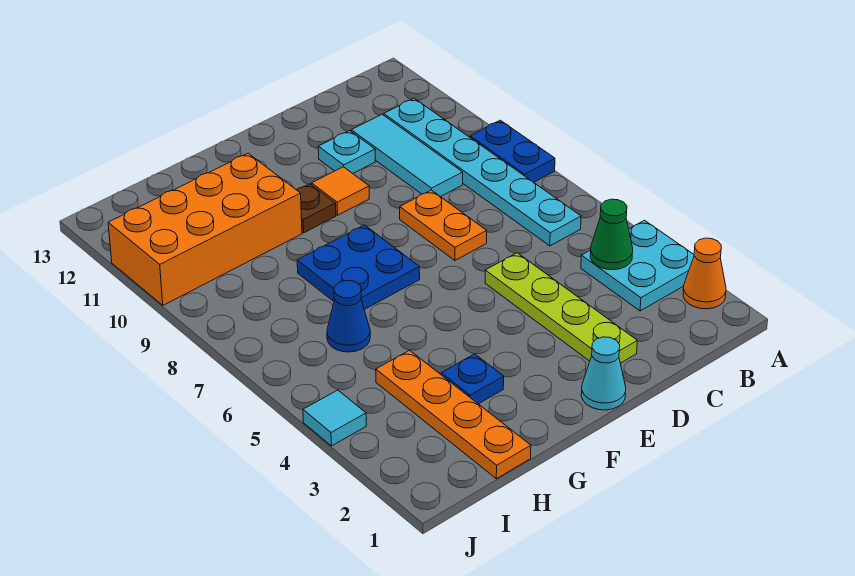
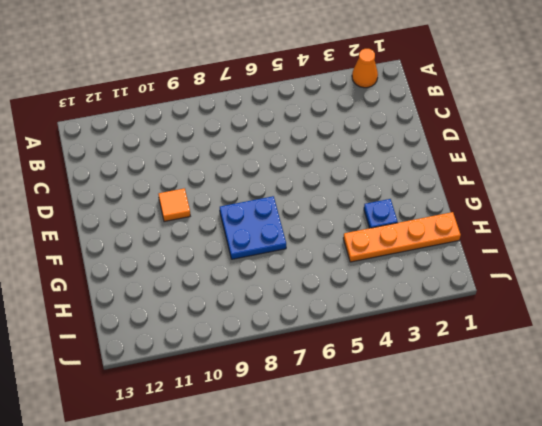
none -> cyan 2x2 plate [581,220,694,311]
none -> blue 1x2 plate [470,120,555,182]
none -> cyan 1x6 plate [384,98,581,246]

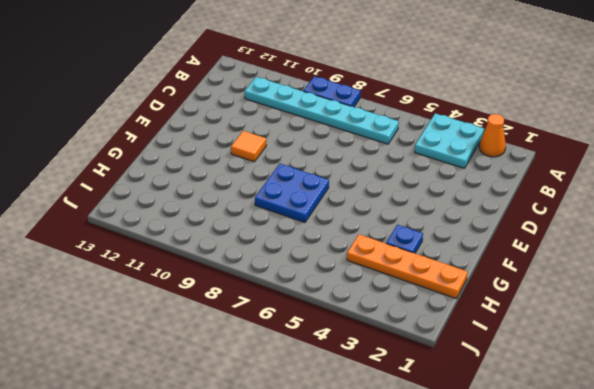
none -> cyan 1x3 tile [351,114,463,197]
none -> lime 1x4 plate [485,253,637,363]
none -> orange 1x2 plate [400,190,487,260]

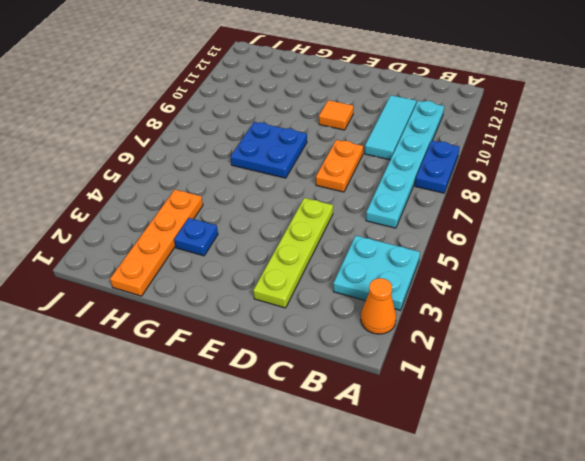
none -> cyan 1x1 plate [318,131,375,173]
none -> cyan 1x1 cone [581,337,626,410]
none -> brown 1x1 plate [297,184,336,233]

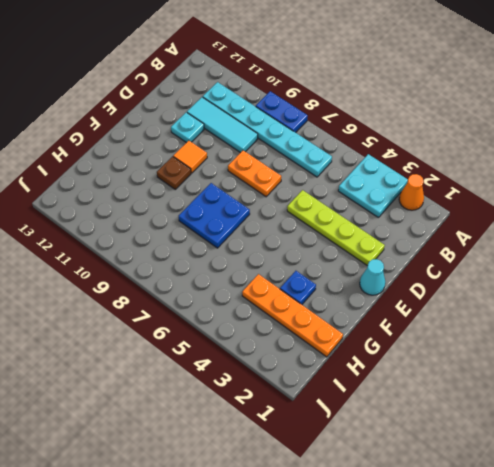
none -> orange 2x4 brick [108,153,302,305]
none -> blue 1x1 cone [327,280,370,352]
none -> cyan 1x1 tile [303,390,366,446]

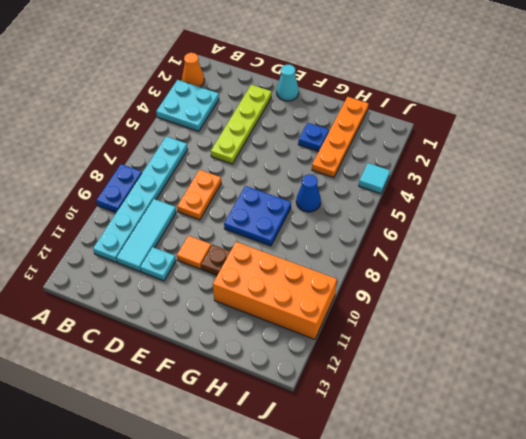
none -> green 1x1 cone [590,199,633,270]

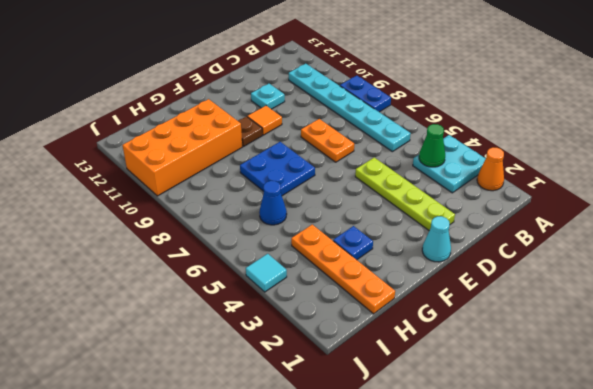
none -> cyan 1x3 tile [351,114,463,197]

